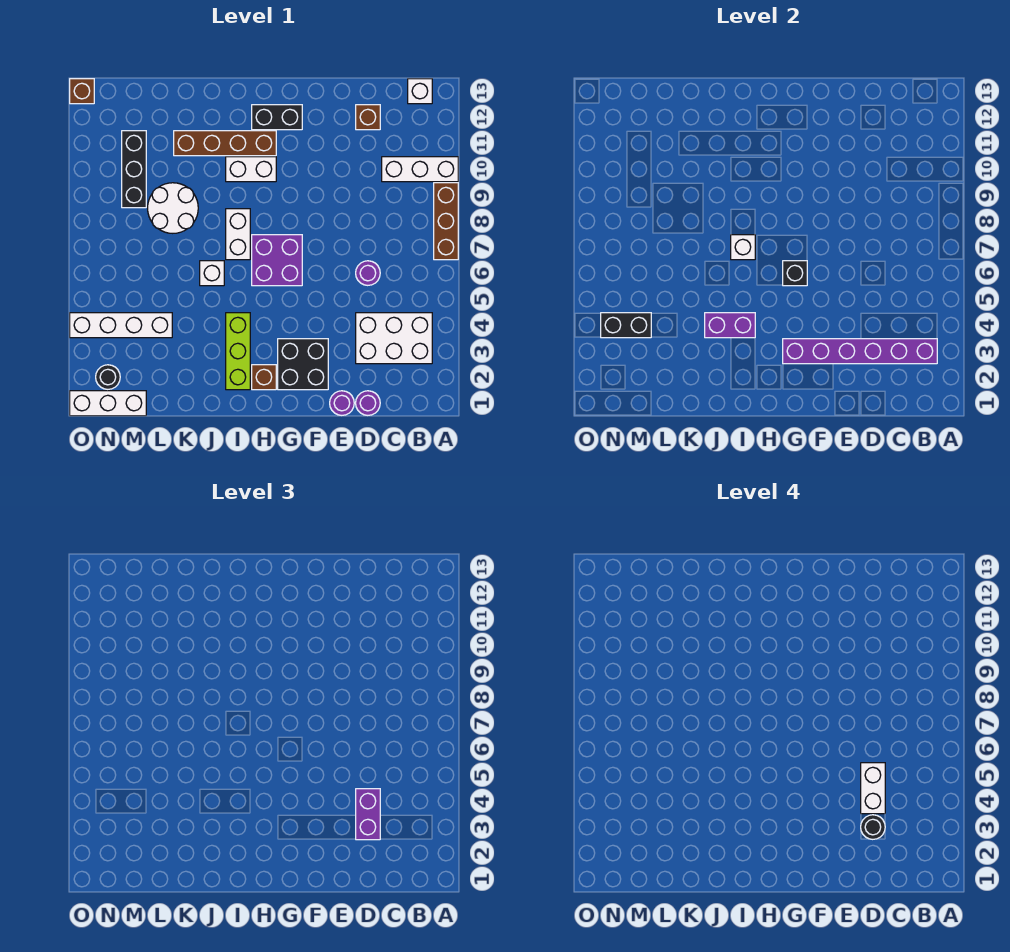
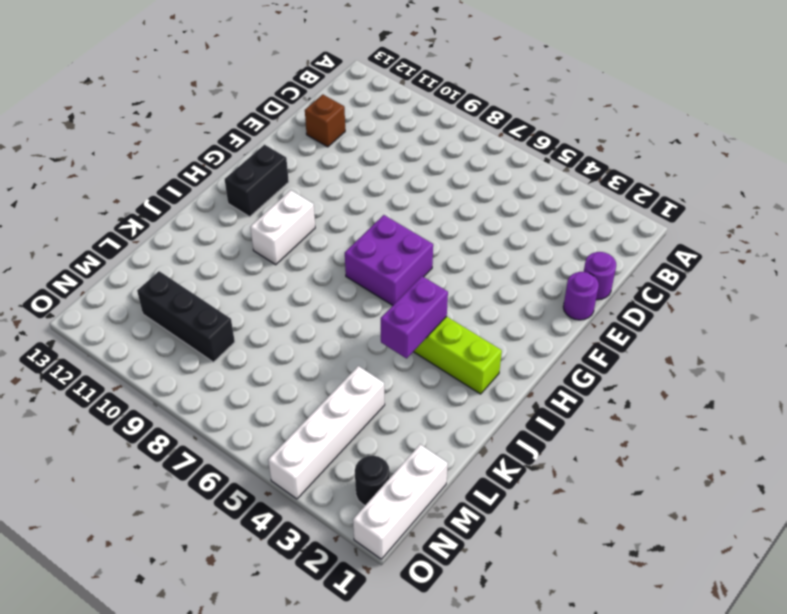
none -> brown 1x3 brick [434,183,458,260]
none -> white 1x3 brick [382,157,458,182]
none -> white 2x3 brick [356,313,432,364]
none -> white 1x1 brick [408,79,432,104]

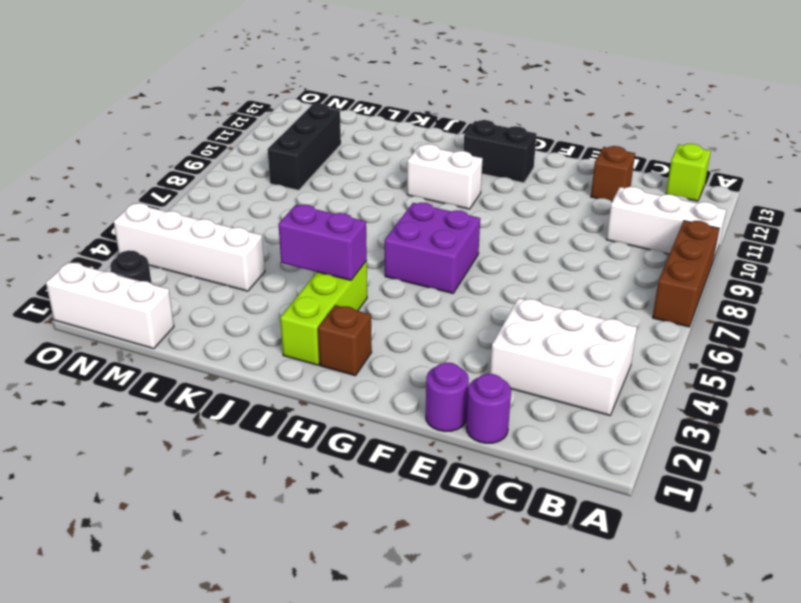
lime 1x1 brick [666,144,711,201] -> white 1x1 brick [408,79,432,104]
none -> purple 1x1 round brick [356,261,380,285]
none -> black 2x2 brick [278,339,328,390]
none -> brown 1x4 brick [174,131,276,156]
none -> white 1x2 brick [226,209,250,260]

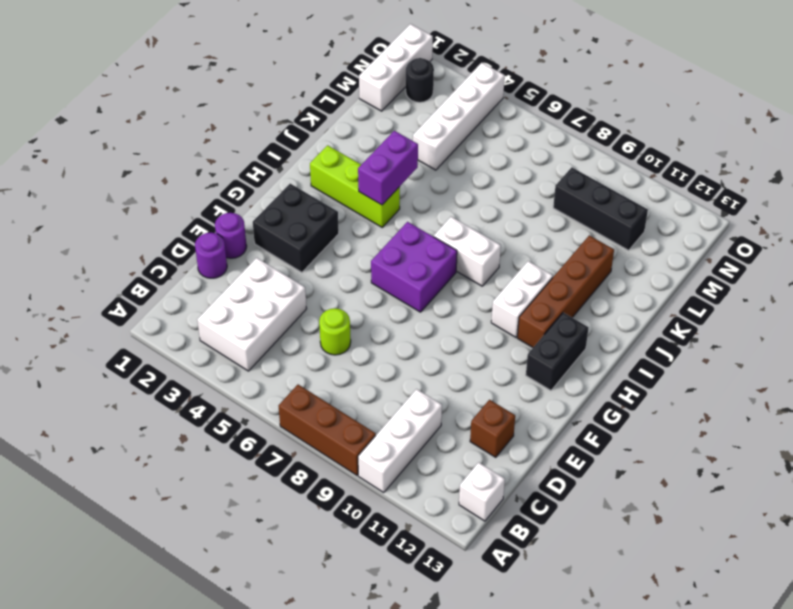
lime 1x1 round brick [319,308,351,355] -> purple 1x1 round brick [356,261,380,285]
none -> brown 1x1 brick [252,365,276,390]
none -> white 1x1 brick [200,261,224,286]
none -> white 2x2 round brick [148,183,198,233]
none -> brown 1x1 brick [70,79,94,104]

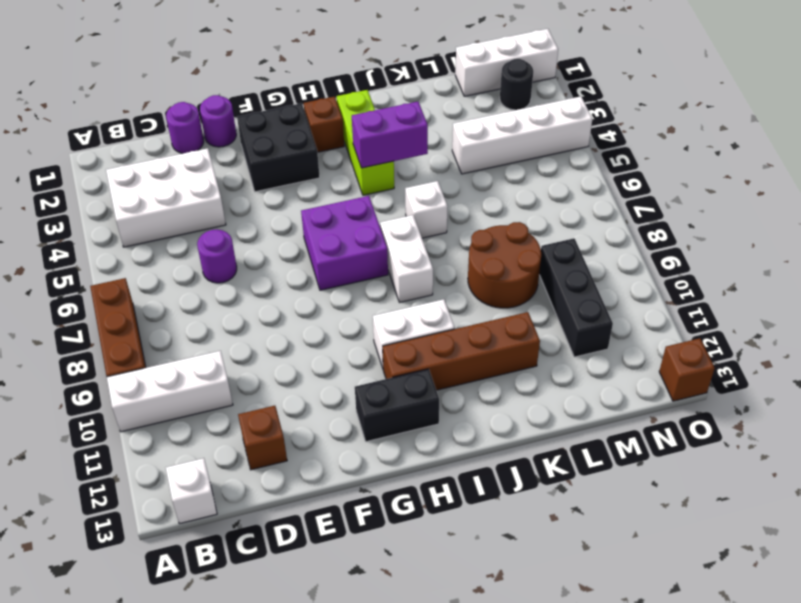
brown 2x2 round brick [468,222,541,308] -> white 2x2 round brick [148,183,198,233]
none -> purple 1x6 brick [783,339,937,364]
none -> black 1x1 brick [783,261,807,286]
none -> white 1x1 brick [731,235,755,260]
none -> black 1x2 brick [601,313,651,338]

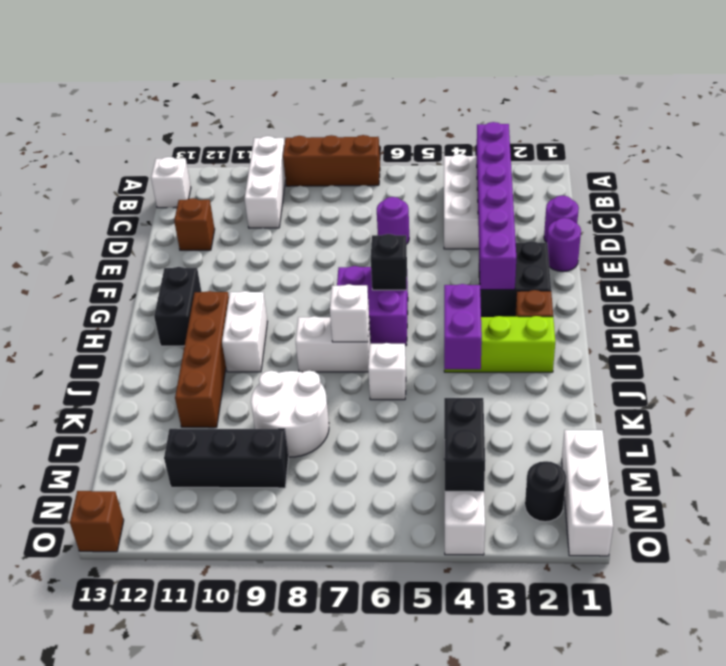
none -> purple 1x2 brick [356,789,380,840]
none -> black 1x1 round brick [861,815,885,839]
none -> white 1x2 brick [861,763,885,814]

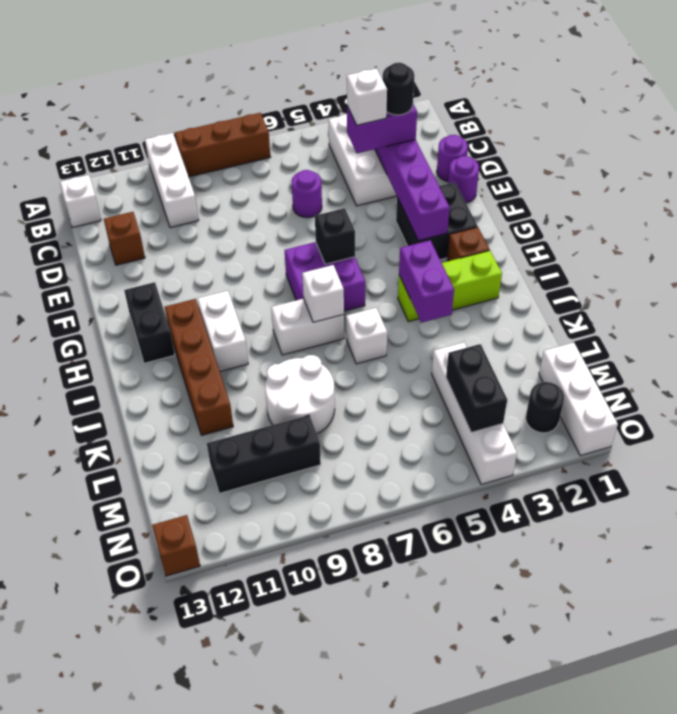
white 1x1 brick [347,68,387,125] -> white 1x2 brick [861,763,885,814]

